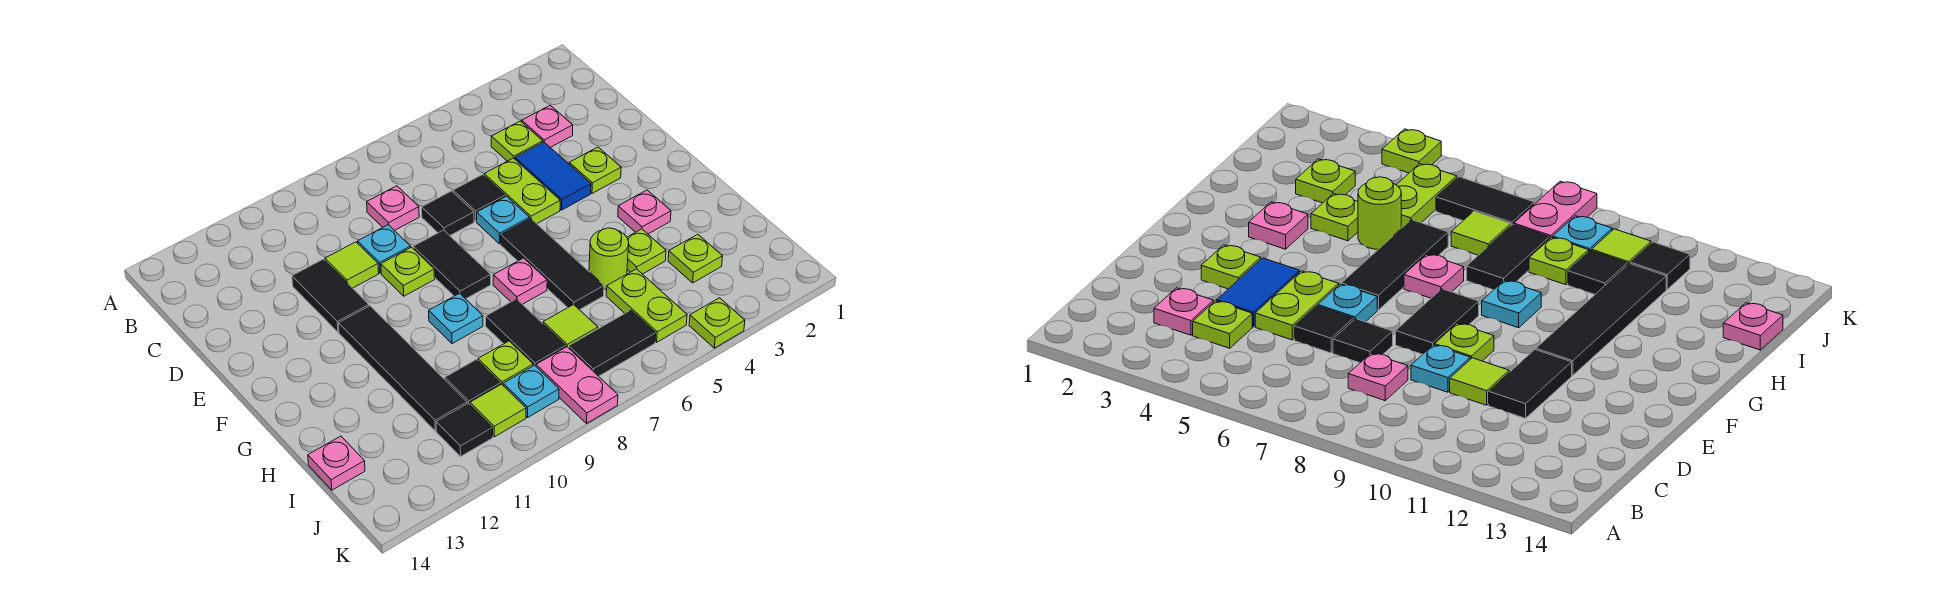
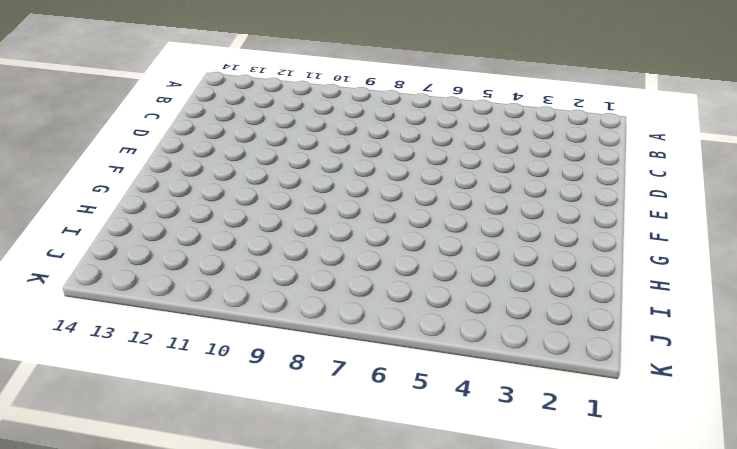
none -> pink 1x1 plate [522,105,573,147]
none -> lime 1x1 plate [491,121,543,161]
none -> pink 1x1 plate [367,186,419,231]
none -> blue 1x2 tile [515,142,591,210]

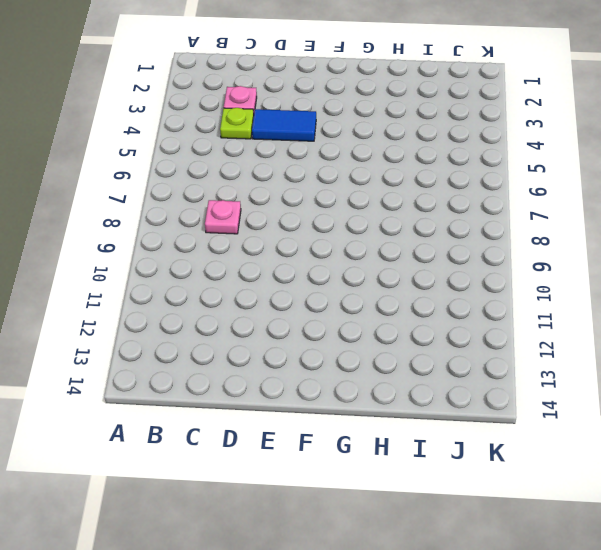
none -> lime 1x2 plate [484,158,560,224]
none -> black 1x1 tile [453,175,505,221]
none -> black 1x1 tile [422,191,474,235]
none -> cyan 1x1 plate [358,225,411,273]

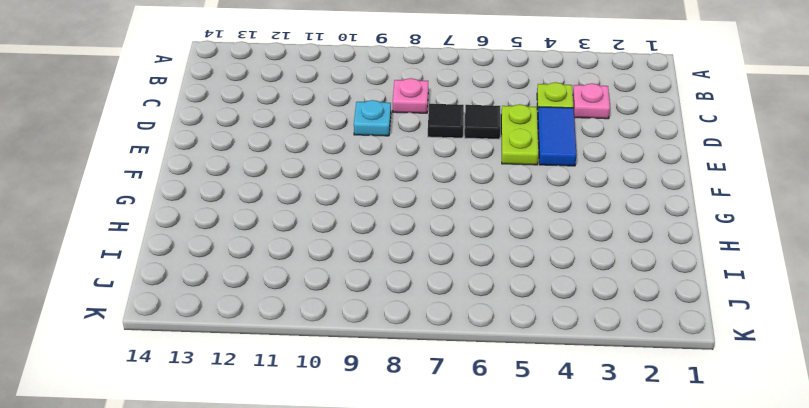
none -> lime 1x1 tile [325,242,379,288]
none -> black 1x2 tile [292,259,369,332]
none -> lime 1x1 plate [569,147,621,193]
none -> cyan 1x1 plate [477,196,529,244]

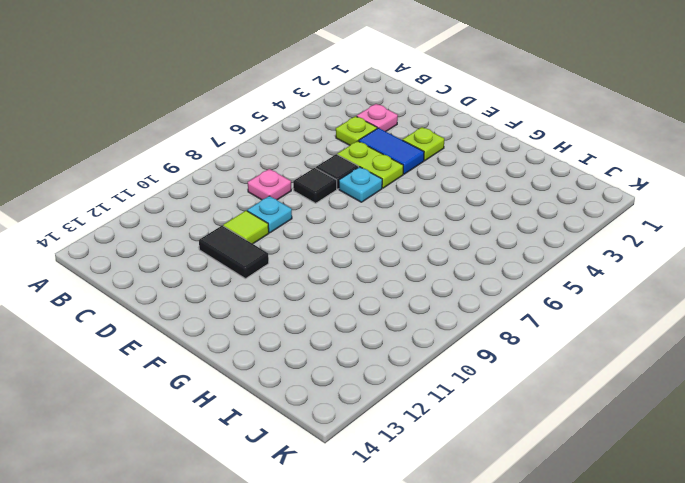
none -> black 1x2 tile [413,230,491,299]
none -> lime 1x1 plate [381,247,435,296]
none -> black 1x3 tile [501,218,604,310]
none -> black 1x4 tile [339,306,467,431]

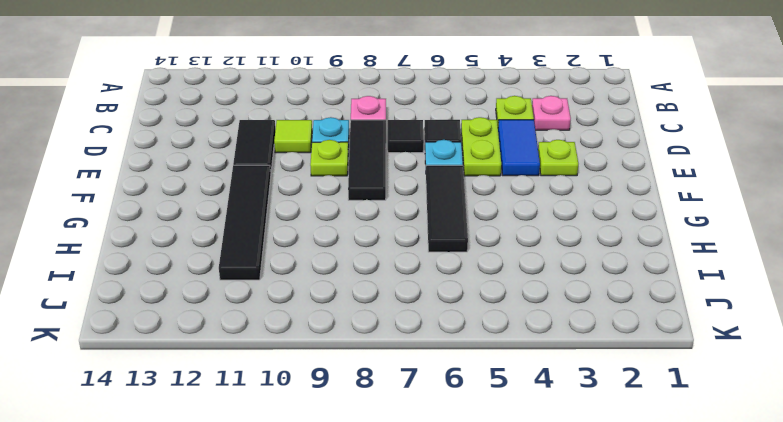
black 1x3 tile [348,120,386,200] -> black 1x2 tile [413,230,491,299]
none -> pink 1x1 plate [618,190,671,234]
none -> pink 1x1 plate [493,258,547,304]
none -> cyan 1x1 plate [429,293,483,344]
none -> lime 1x1 plate [627,229,666,274]

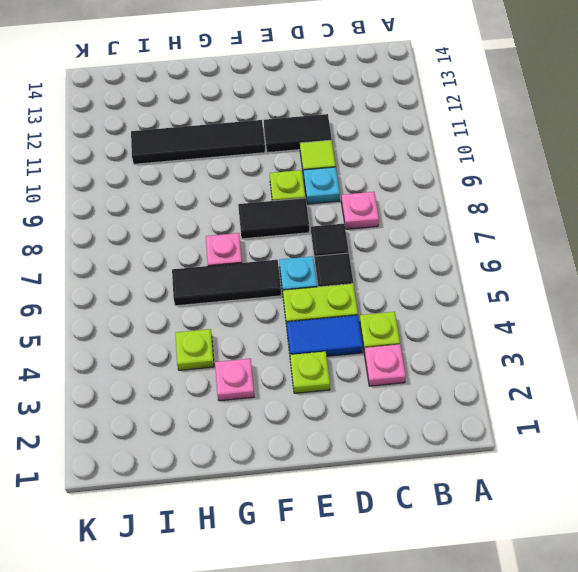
none -> cyan 1x1 plate [429,293,483,344]
none -> lime 1x1 round brick [589,228,629,290]
none -> black 1x2 tile [486,299,566,366]
none -> lime 1x1 plate [668,234,723,283]

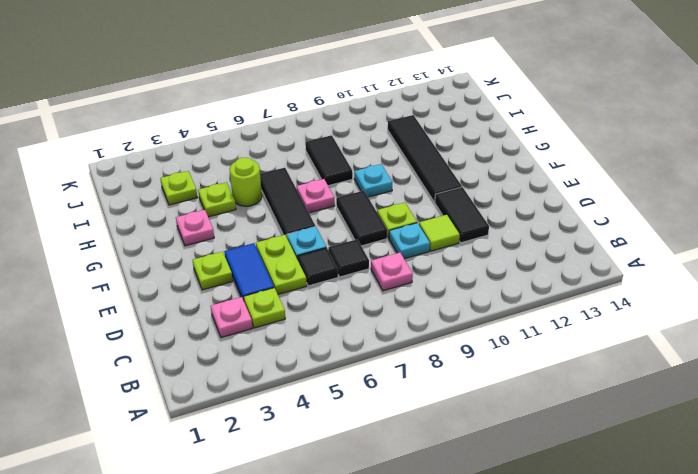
none -> lime 1x2 plate [606,269,687,342]
none -> lime 1x1 tile [543,305,598,348]
none -> lime 1x1 plate [478,341,533,385]
none -> black 1x1 tile [445,360,500,404]

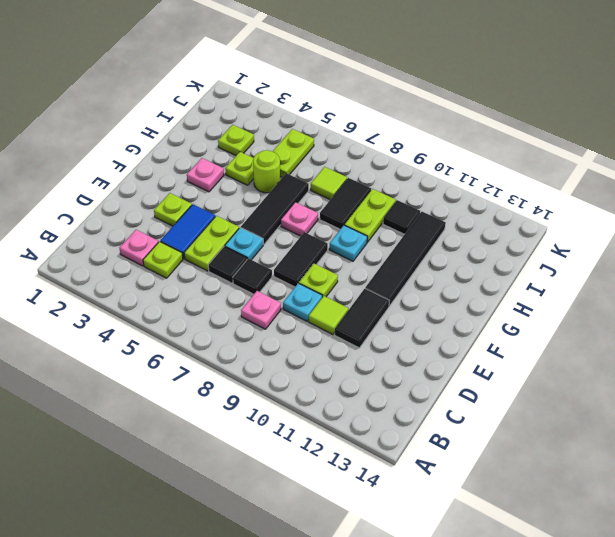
lime 1x2 plate [344,189,396,242] -> lime 1x1 plate [478,341,533,385]
none -> pink 1x1 plate [308,436,365,490]
none -> black 1x2 tile [569,310,656,376]
none -> pink 1x2 plate [536,347,618,423]
none -> cyan 1x1 plate [503,365,559,417]

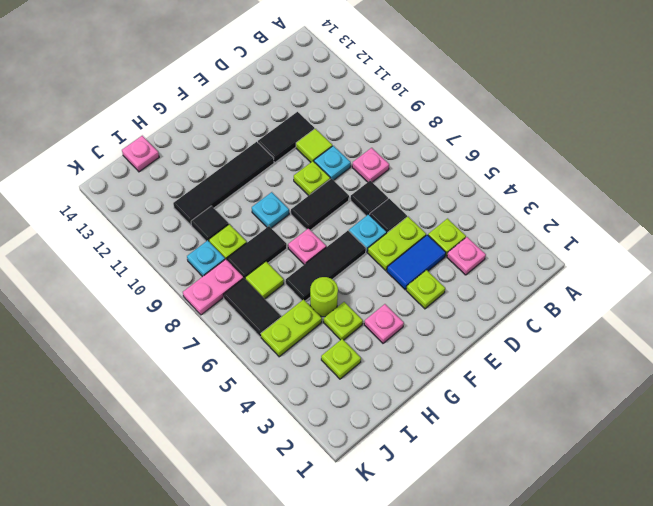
none -> lime 1x1 tile [470,384,526,437]
none -> black 1x1 tile [436,403,493,456]
none -> lime 1x1 plate [689,298,745,348]

